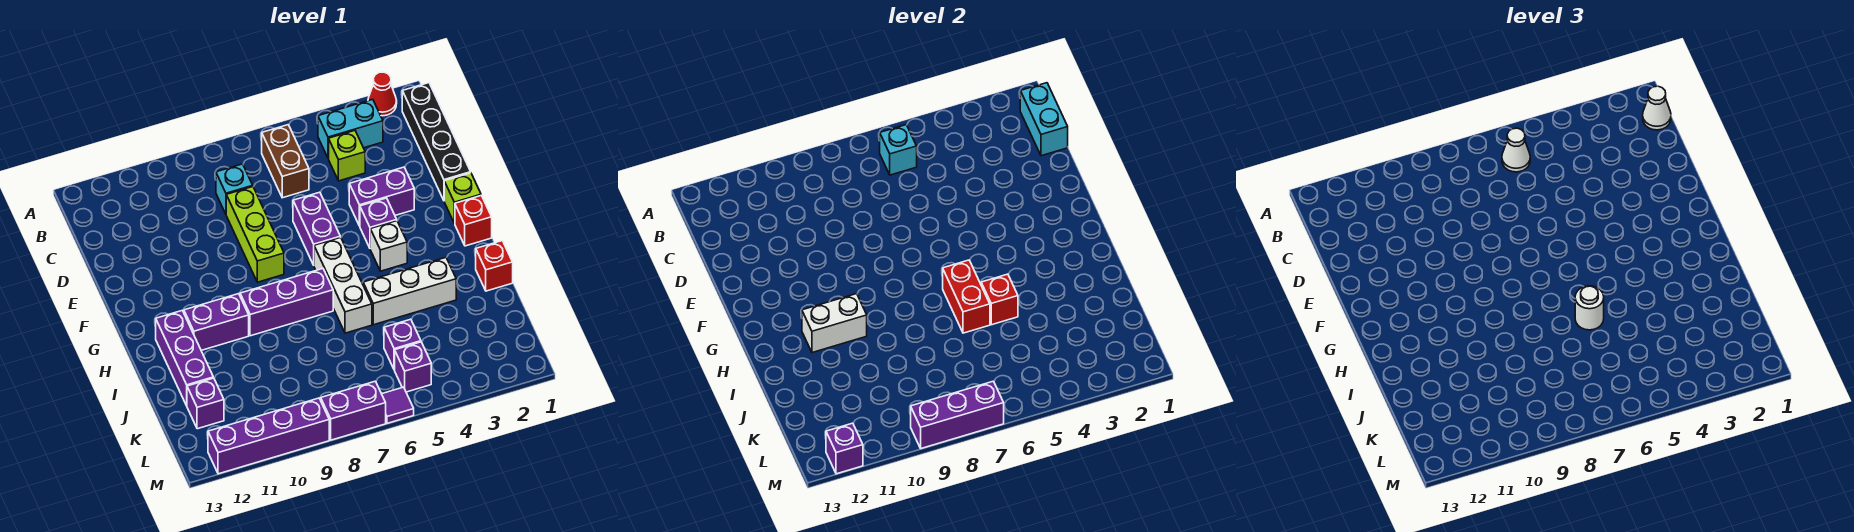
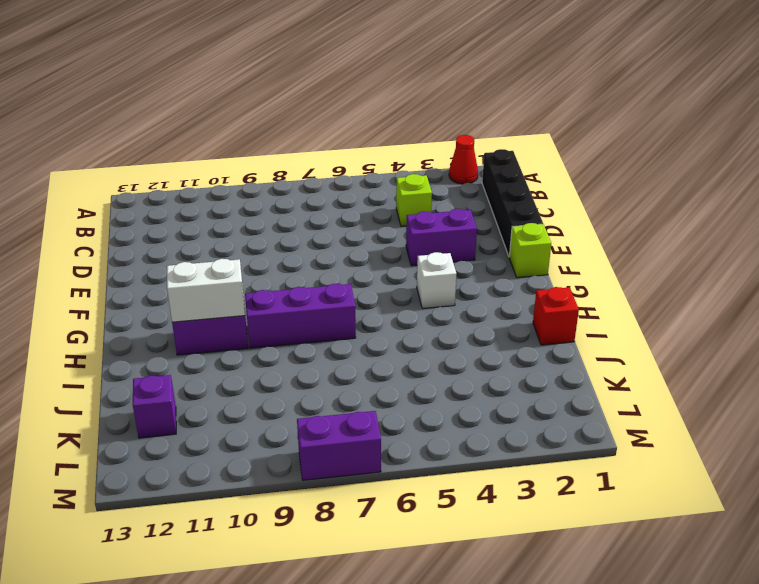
none -> cyan 1x2 brick [318,99,383,158]
none -> brown 1x2 brick [262,125,309,198]
none -> cyan 1x1 brick [216,164,253,214]
none -> lime 1x3 brick [226,187,284,282]

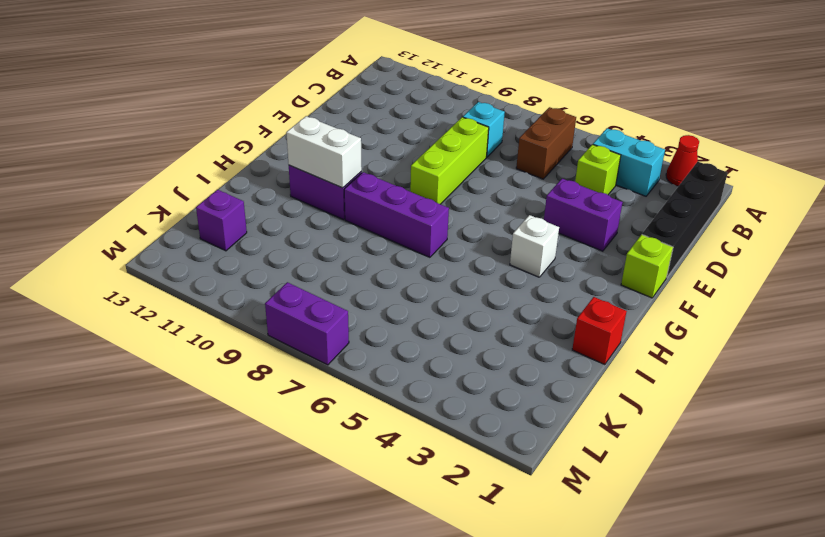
none -> purple 1x2 brick [293,192,340,265]
none -> purple 1x1 brick [360,198,397,248]
none -> red 1x1 brick [455,196,492,246]
none -> white 1x3 brick [314,237,372,333]

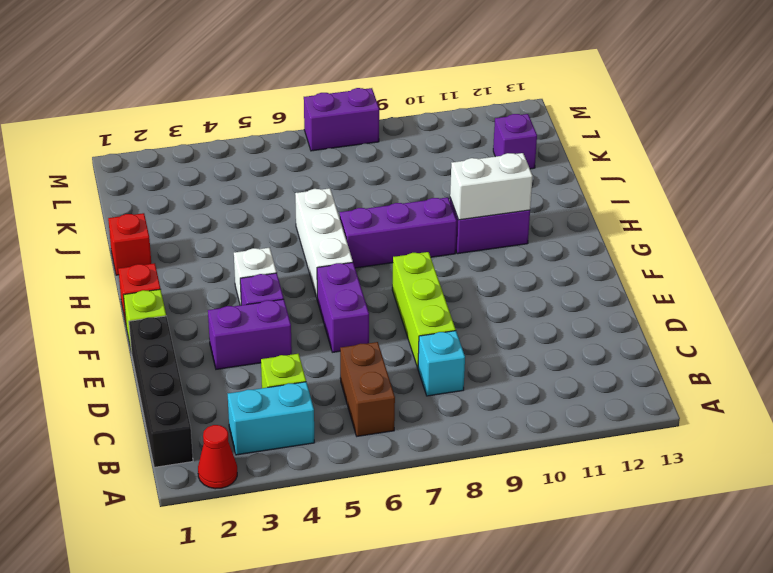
none -> purple 1x3 brick [156,311,213,406]
none -> white 1x3 brick [363,258,456,325]
none -> purple 1x1 brick [384,319,421,370]
none -> purple 1x1 brick [395,342,431,392]

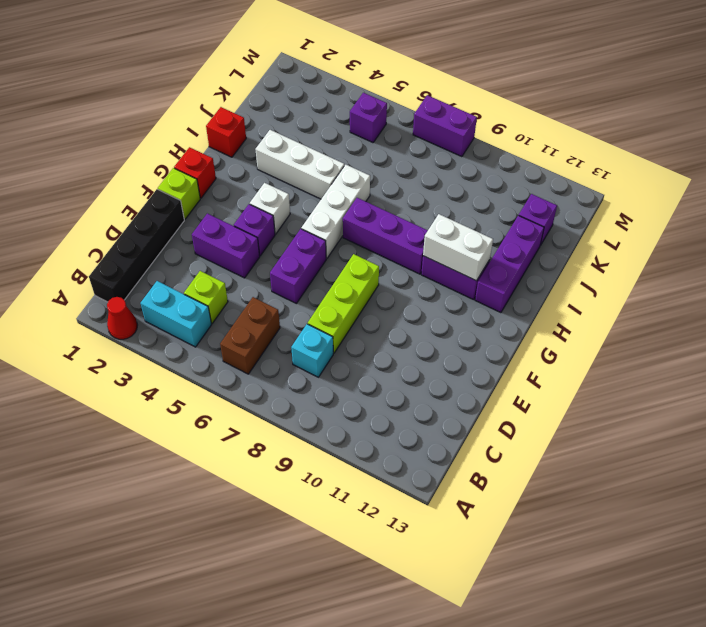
none -> purple 1x1 brick [384,319,421,370]
none -> purple 1x1 tile [382,387,414,423]
none -> purple 1x4 brick [208,398,329,474]
none -> cyan 1x2 brick [1020,83,1068,156]

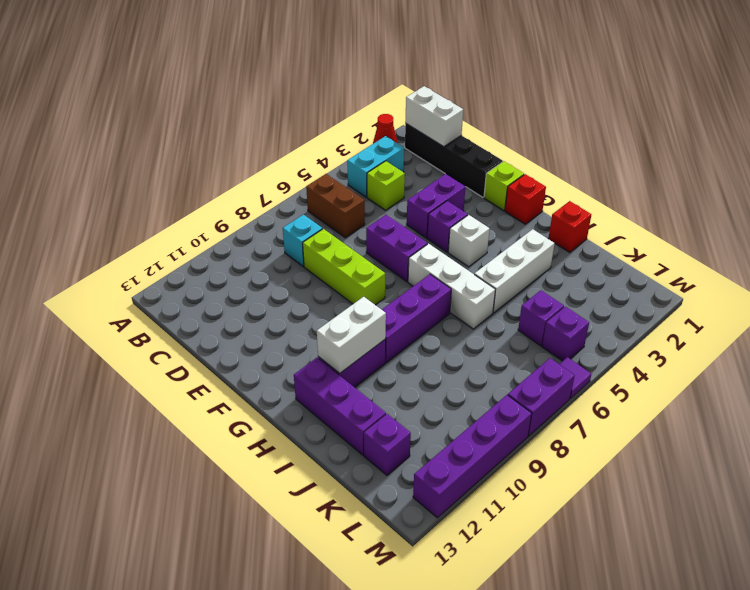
white 1x2 brick [405,86,463,147] -> cyan 1x2 brick [1020,83,1068,156]
none -> cyan 1x1 brick [880,125,917,175]
none -> red 1x2 brick [943,260,990,333]
none -> red 1x1 brick [981,274,1018,325]
none -> purple 1x3 brick [911,381,1004,448]

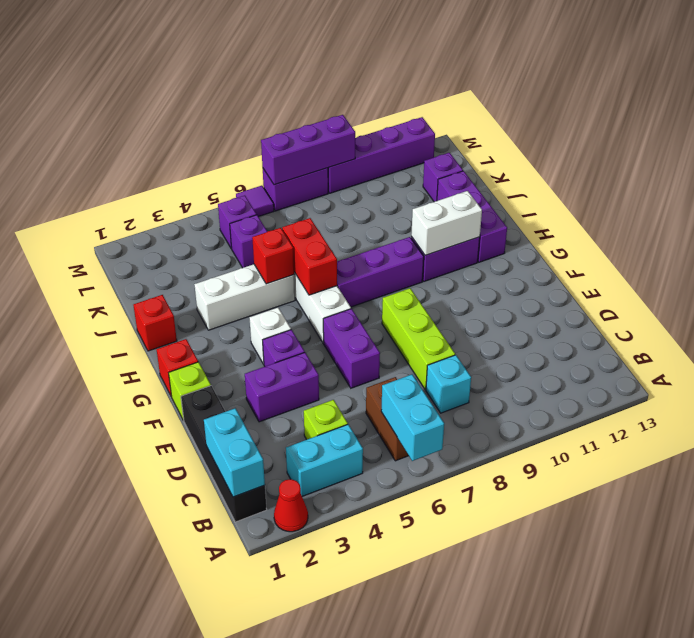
cyan 1x2 brick [381,375,444,461] -> cyan 1x1 brick [880,125,917,175]
none -> purple 1x1 brick [826,423,863,474]
none -> white 1x1 cone [1643,86,1671,130]
none -> white 1x1 cone [1502,128,1530,172]
none -> white 1x1 round brick [1575,286,1604,330]

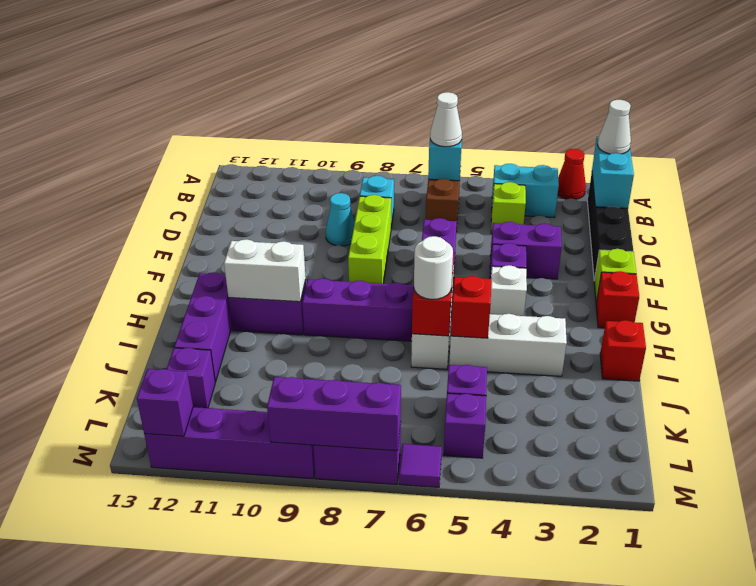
cyan 1x1 cone [326,193,355,246] -> none

